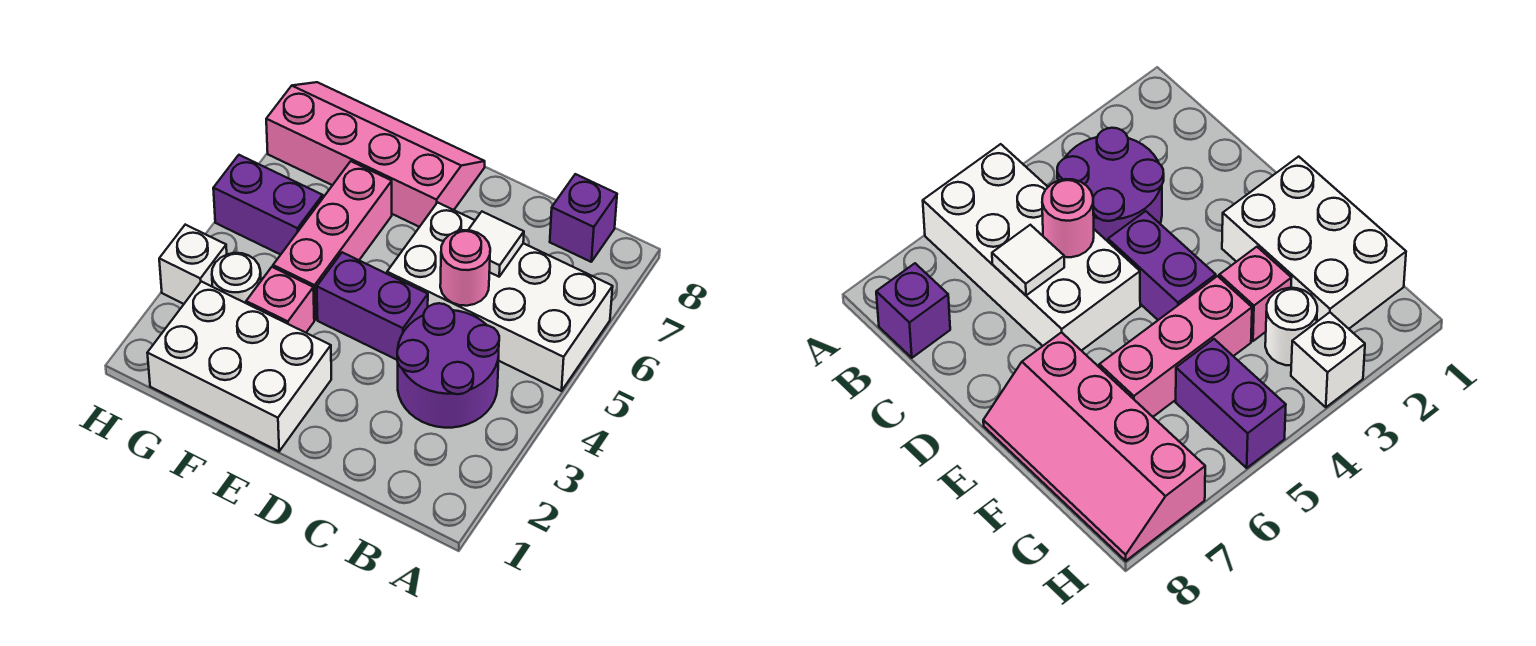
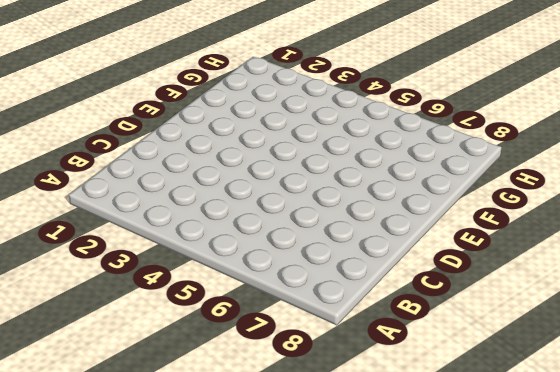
none -> white 2x4 brick [387,203,613,391]
none -> purple 2x2 round brick [397,303,499,428]
none -> purple 1x1 brick [550,174,617,262]

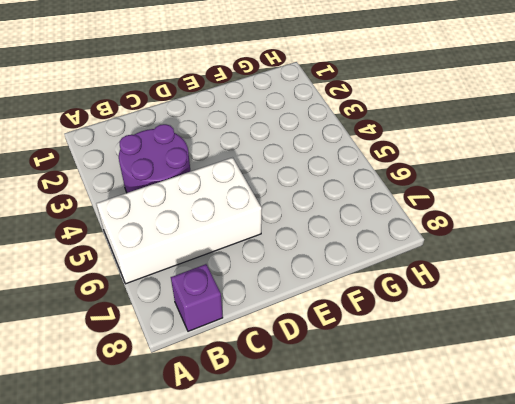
none -> purple 1x2 brick [317,252,428,360]
none -> white 2x3 brick [147,281,331,451]
none -> pink 2x4 slope [266,82,485,227]

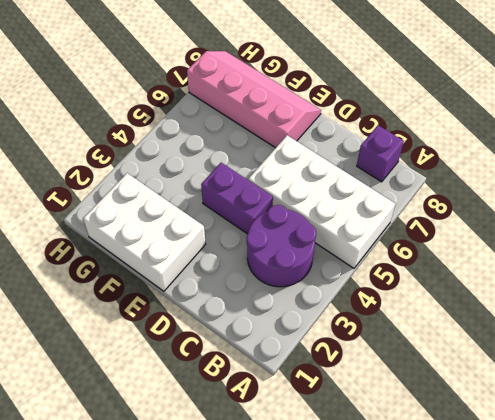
none -> pink 1x1 brick [246,267,314,333]
none -> pink 1x3 brick [273,161,392,320]
none -> white 1x1 round brick [212,253,261,303]

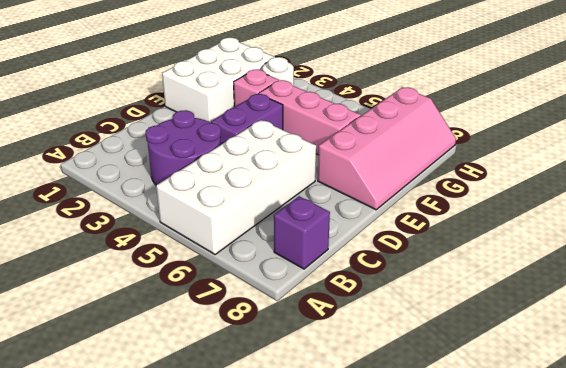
none -> purple 1x2 brick [213,155,323,255]
none -> white 1x1 brick [159,225,227,304]
none -> pink 1x1 round brick [440,230,490,306]

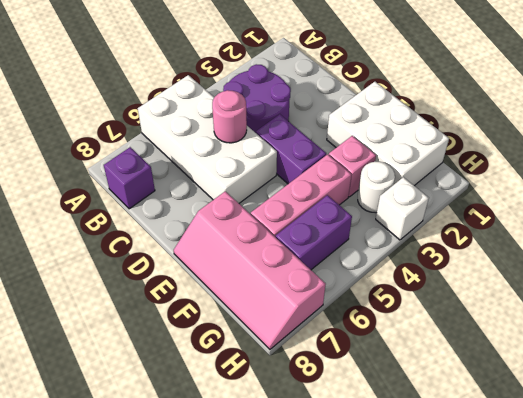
purple 1x2 brick [276,195,352,270] -> purple 1x2 brick turned to [213,155,323,255]
none -> white 1x1 tile [469,212,524,277]

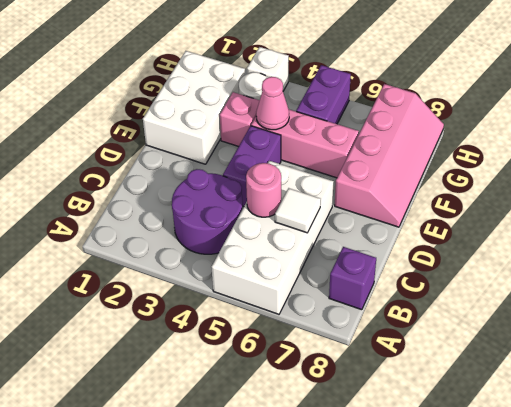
pink 1x1 cone [256,77,289,130] -> none

